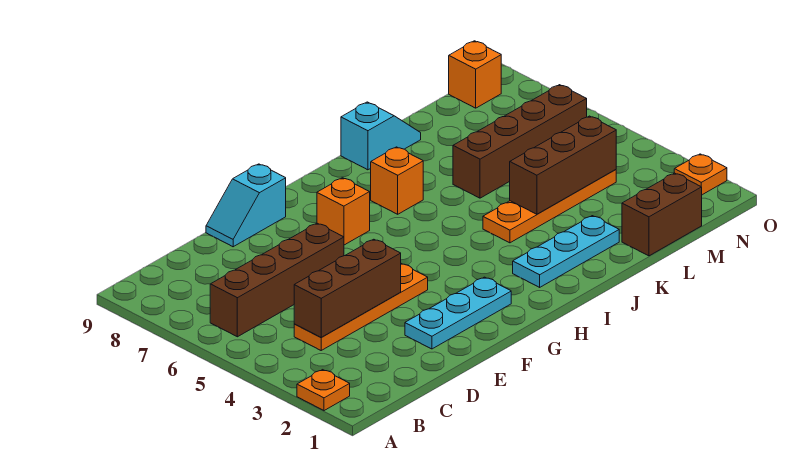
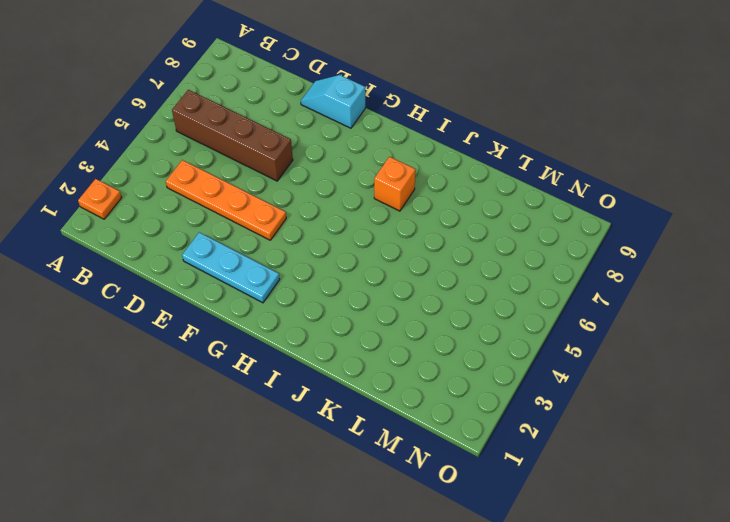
none -> orange 1x1 brick [317,178,370,245]
none -> cyan 1x3 plate [513,216,619,287]
none -> orange 1x4 plate [483,170,616,243]

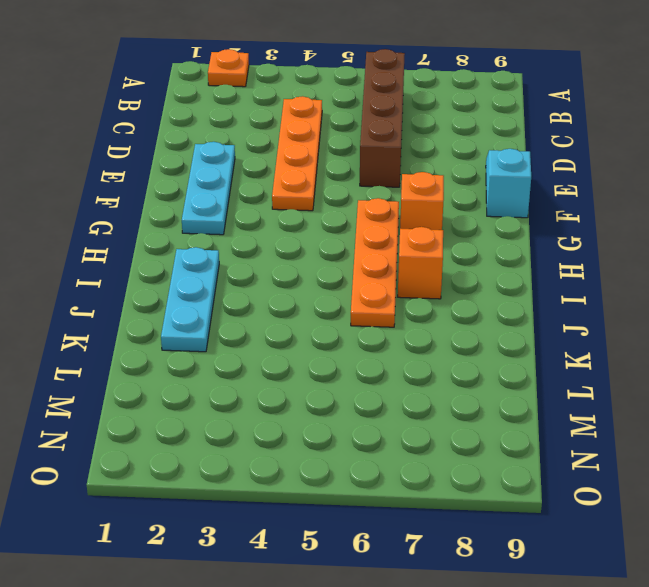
orange 1x4 plate [351,198,399,327] -> orange 1x4 plate moved to [483,170,616,243]
none -> cyan 1x2 slope [341,102,421,170]
none -> brown 1x4 brick [453,85,587,198]
none -> brown 1x2 brick [622,173,702,256]

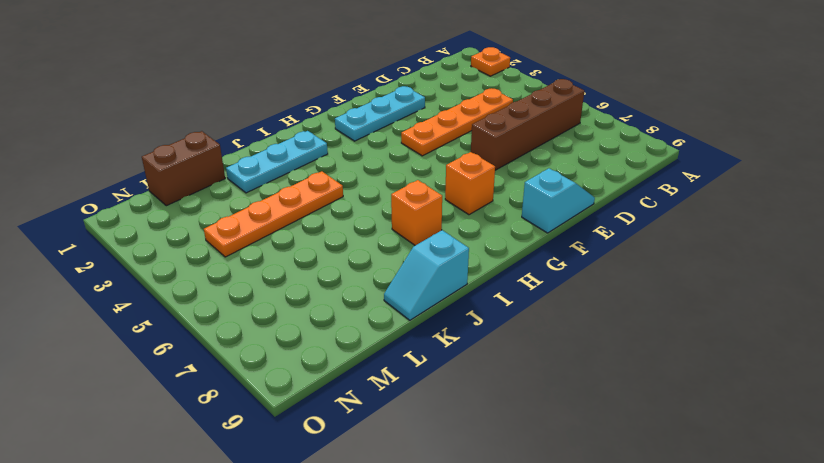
none -> brown 1x4 brick [453,85,587,198]
none -> orange 1x1 brick [449,41,501,108]
none -> orange 1x1 plate [674,154,727,195]

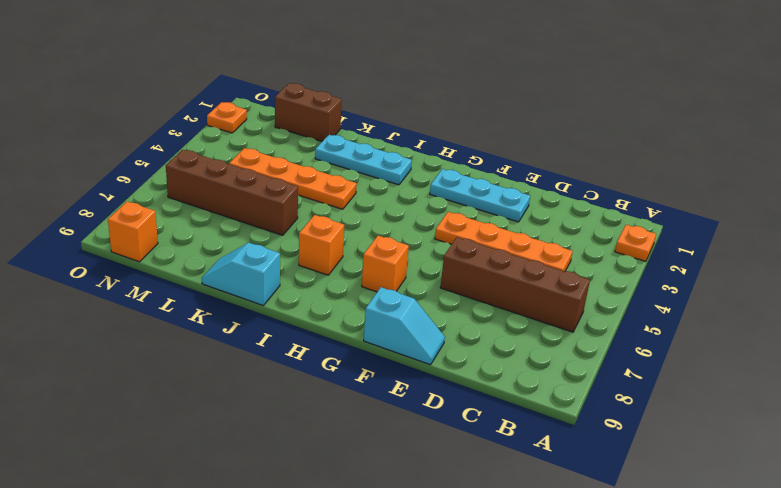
none -> brown 1x3 brick [294,239,401,337]
none -> brown 1x3 brick [510,116,616,214]

